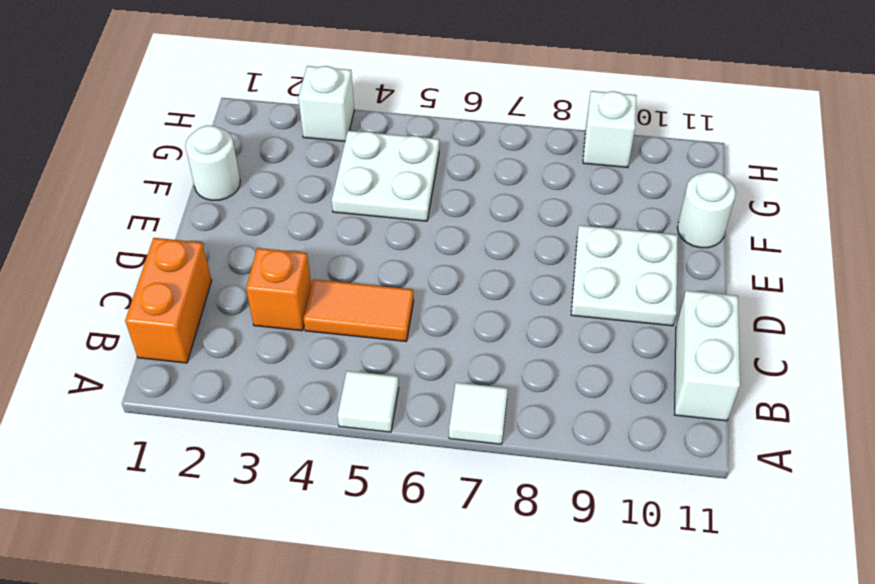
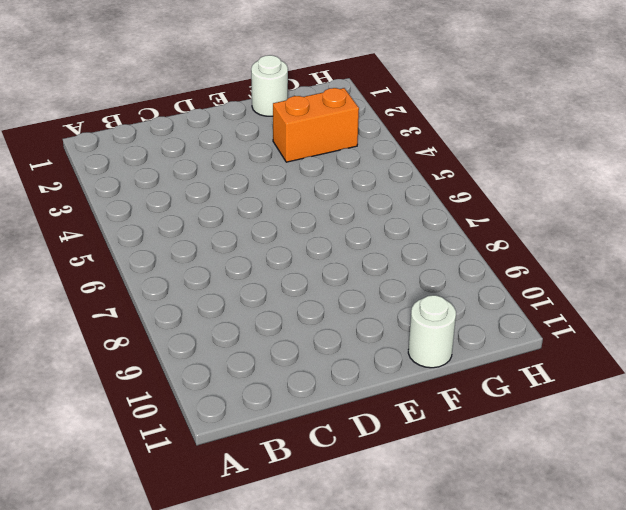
orange 1x2 brick [273,88,359,162] -> orange 1x2 brick moved to [125,238,212,363]
none -> white 1x1 tile [338,371,399,432]
none -> white 1x1 tile [449,383,508,444]
none -> white 1x2 brick [675,291,740,421]

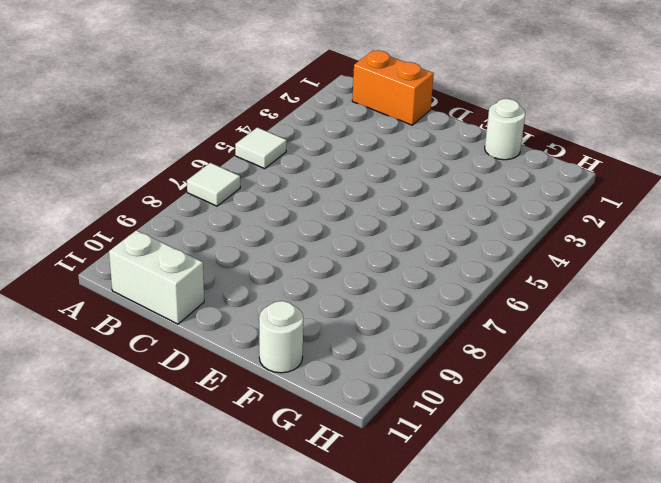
none -> orange 1x1 brick [246,248,311,331]
none -> orange 1x2 tile [304,279,414,341]
none -> white 2x2 plate [571,225,678,326]

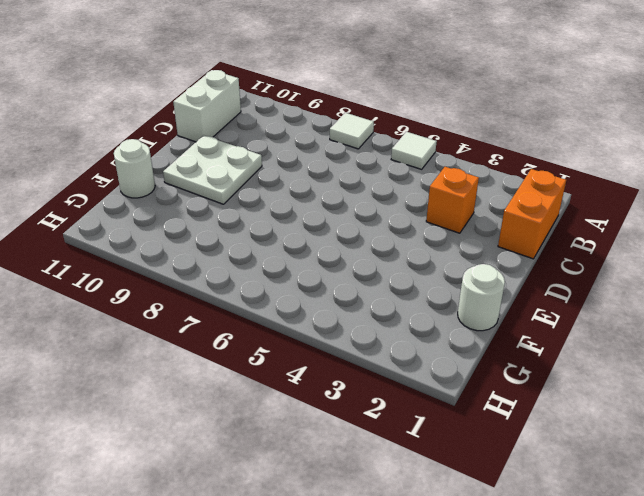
none -> orange 1x2 tile [304,279,414,341]
none -> white 2x2 plate [332,131,439,221]
none -> white 1x1 brick [298,66,354,141]

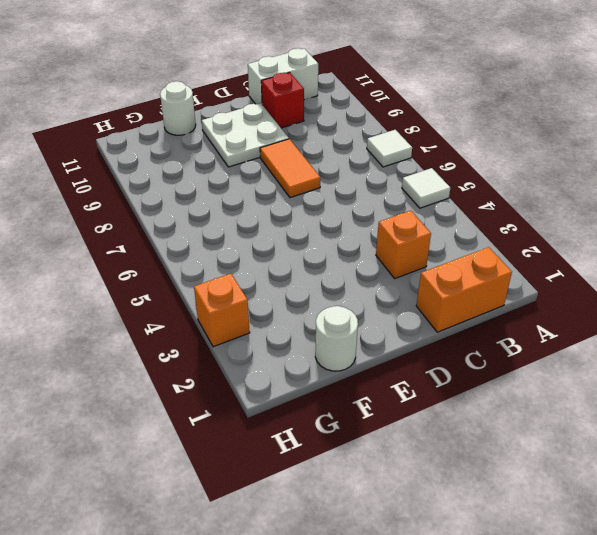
red 1x1 brick [261,73,304,128] -> none
orange 1x2 tile [260,139,320,198] -> orange 1x2 tile moved to [304,279,414,341]
orange 1x1 brick [194,274,250,347] -> white 1x1 brick [298,66,354,141]
none -> white 2x2 plate [332,131,439,221]
none -> white 1x1 brick [583,91,637,168]

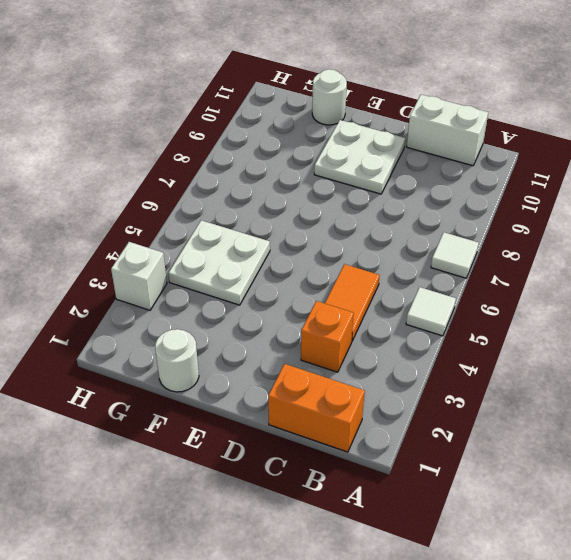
none -> white 1x1 brick [583,91,637,168]

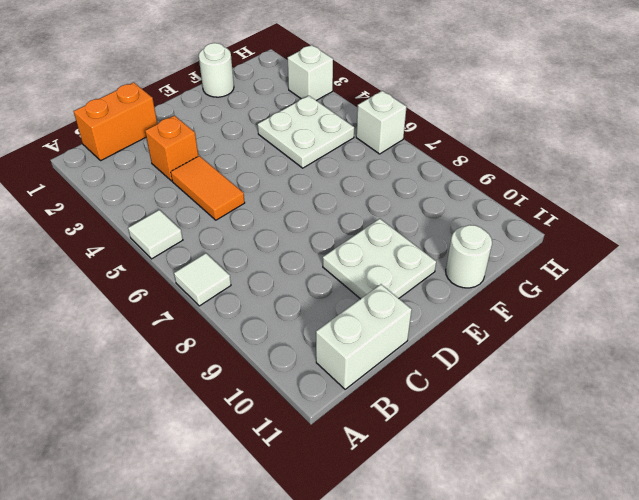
white 1x1 brick [356,91,406,154] -> white 1x1 brick moved to [583,91,637,168]

